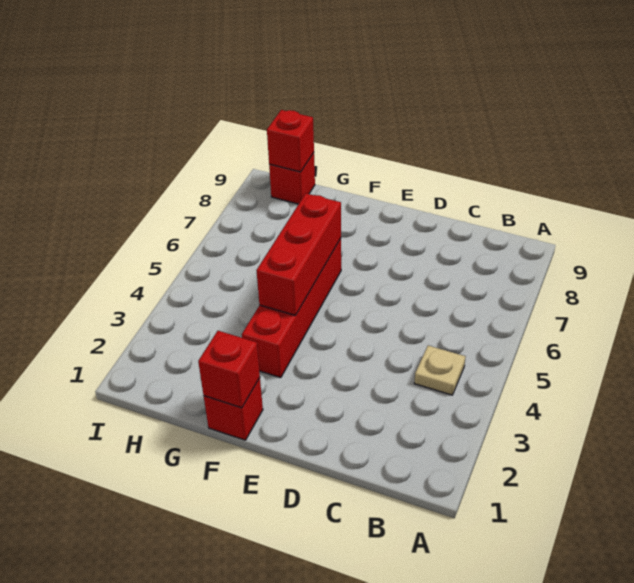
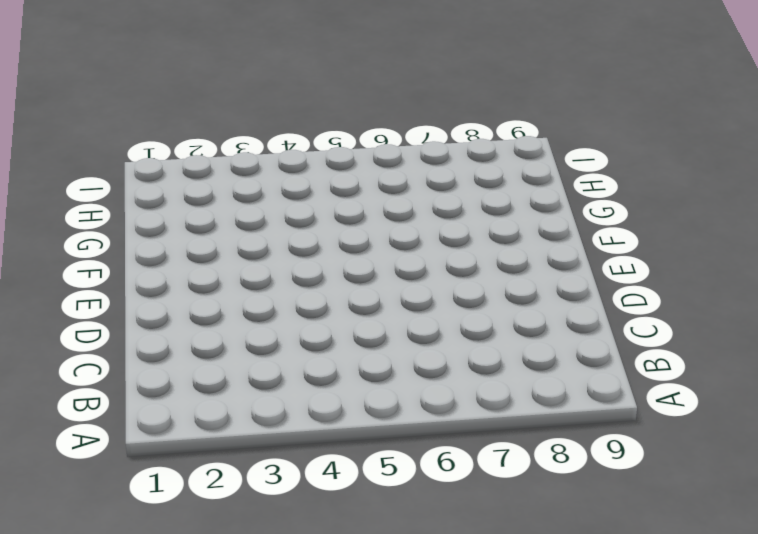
none -> tan 1x1 plate [414,345,466,395]
none -> red 1x1 brick [204,378,263,440]

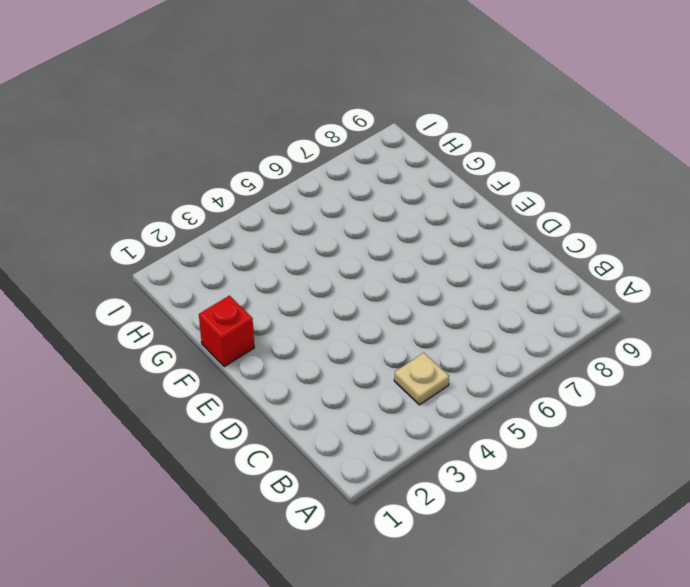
none -> red 1x4 brick [242,238,341,378]
none -> red 1x1 brick [269,153,315,204]

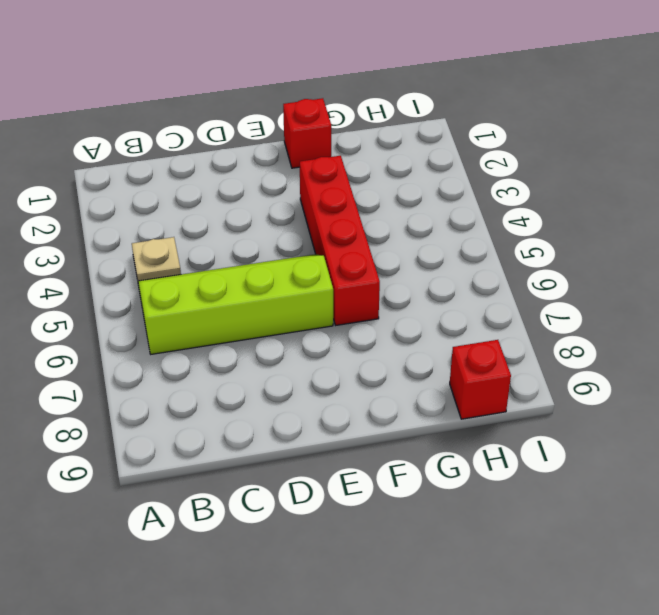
lime 2x4 slope [138,254,333,354] -> none
none -> red 1x1 brick [198,331,260,408]
none -> red 1x3 brick [256,193,341,315]

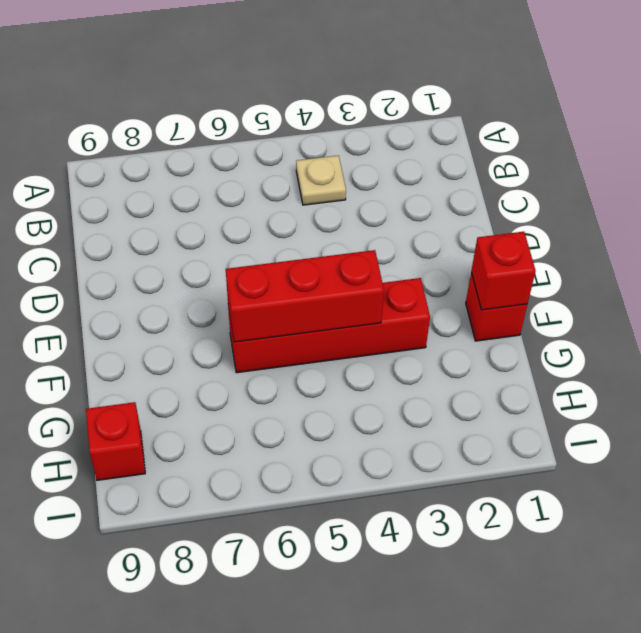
none -> red 1x1 brick [267,110,314,172]

